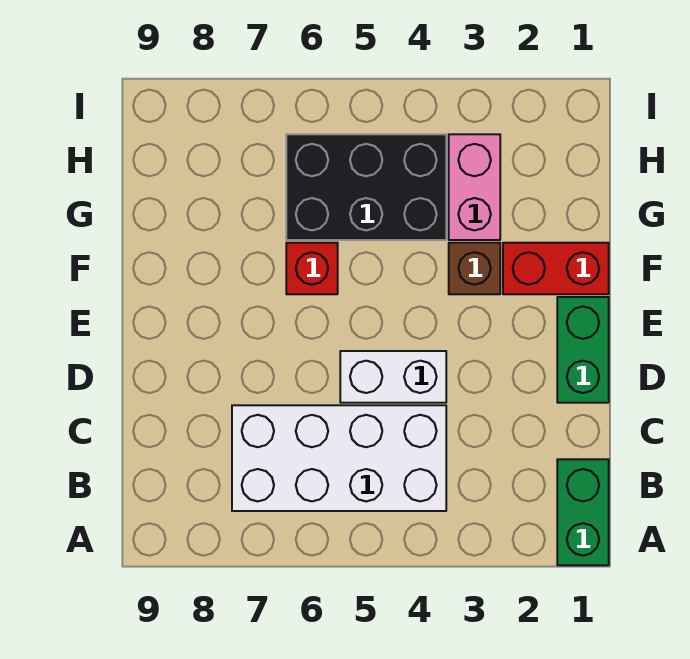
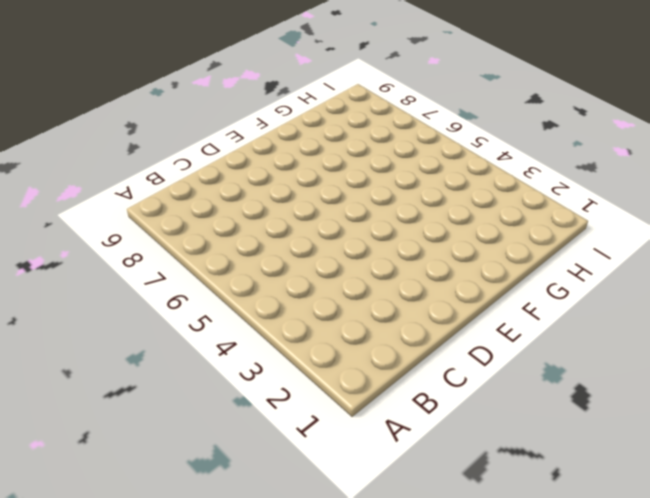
none -> green 1x2 brick [557,459,609,565]
none -> white 2x4 brick [232,405,446,511]

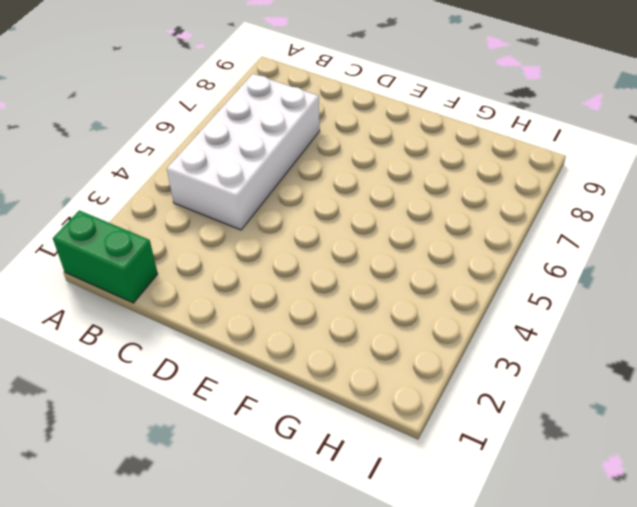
none -> green 1x2 brick [557,297,609,403]
none -> white 1x2 brick [340,351,446,403]

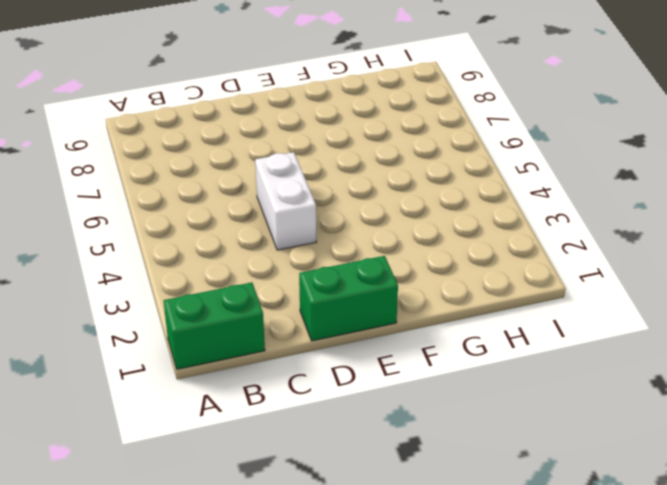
none -> white 2x4 brick [232,405,446,511]
none -> red 1x2 brick [503,243,609,294]

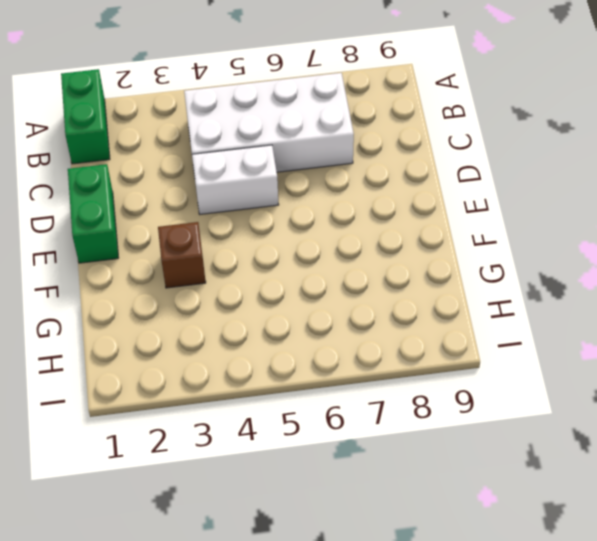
none -> red 1x2 brick [503,243,609,294]
none -> red 1x1 brick [286,243,338,294]

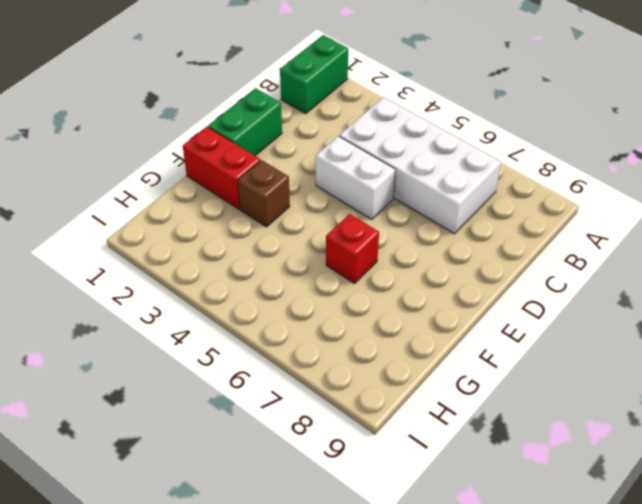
none -> pink 1x2 brick [449,134,500,240]
none -> black 2x3 brick [286,134,446,240]

